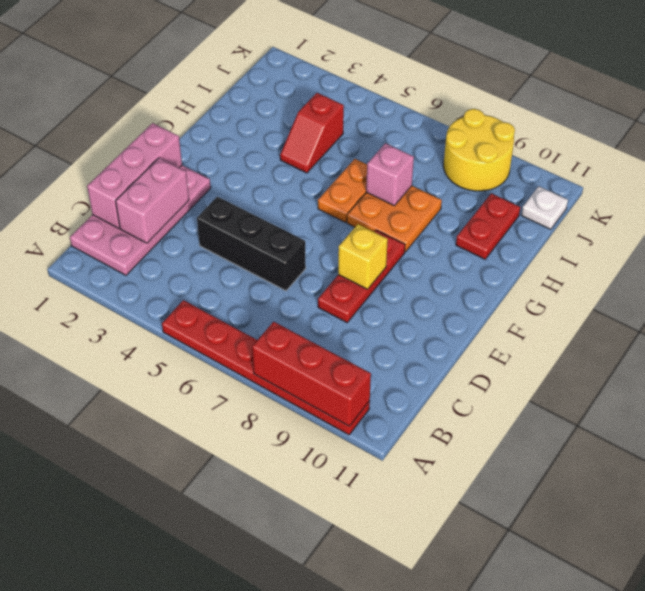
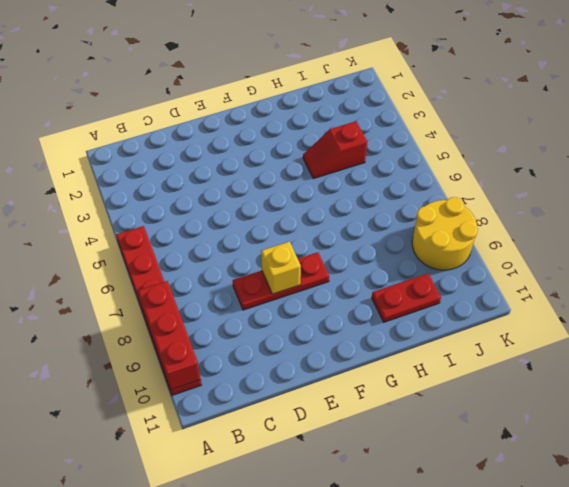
none -> pink 2x4 plate [70,165,211,275]
none -> black 1x3 brick [197,197,306,291]
none -> orange 1x2 plate [318,159,367,222]

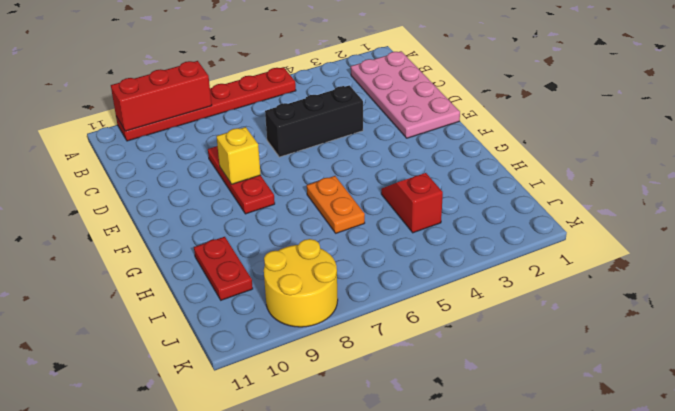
none -> orange 2x2 plate [347,186,442,252]
none -> white 1x1 plate [521,186,568,229]
none -> pink 1x3 brick [87,123,182,228]

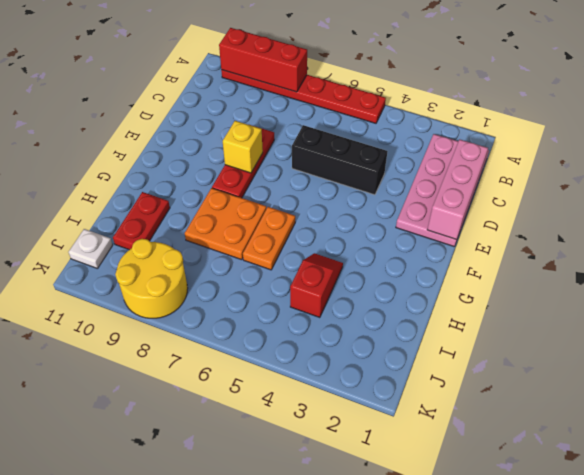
none -> pink 1x2 brick [116,158,189,243]
none -> pink 1x1 brick [366,143,414,206]

